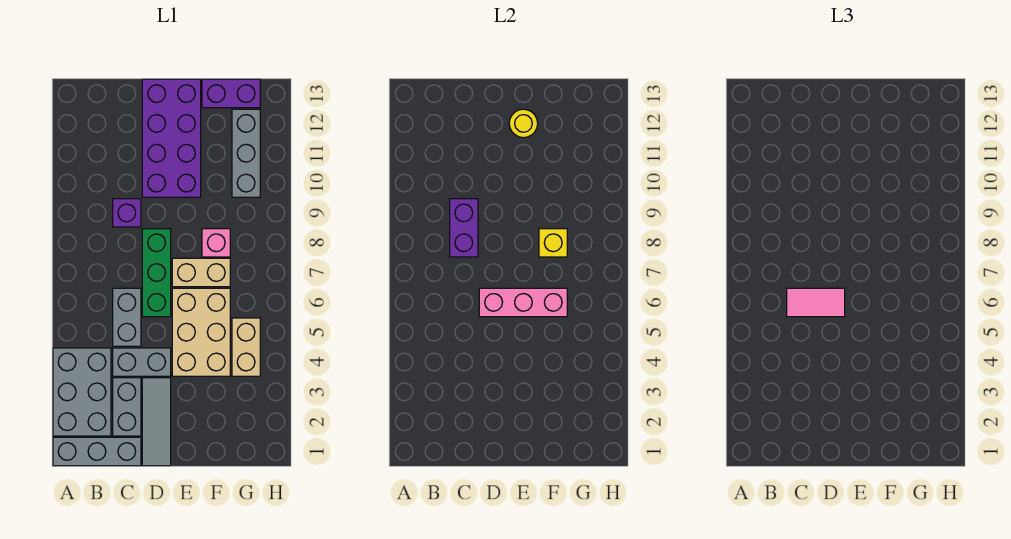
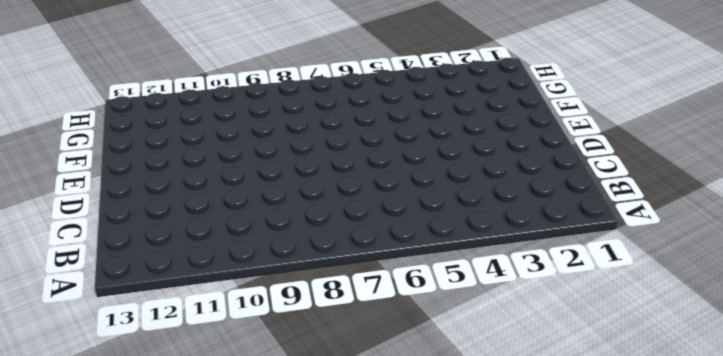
none -> grey 1x3 brick [53,437,141,466]
none -> grey 2x3 brick [53,348,111,436]
none -> grey 1x2 brick [113,378,141,436]

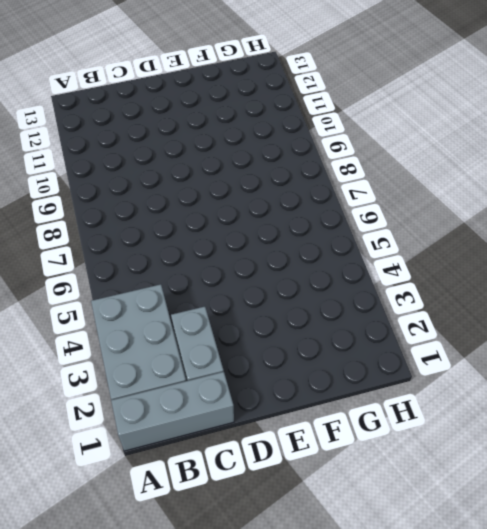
none -> grey 1x2 brick [113,348,171,376]
none -> grey 1x2 brick [113,288,141,346]
none -> purple 1x1 brick [113,199,141,227]

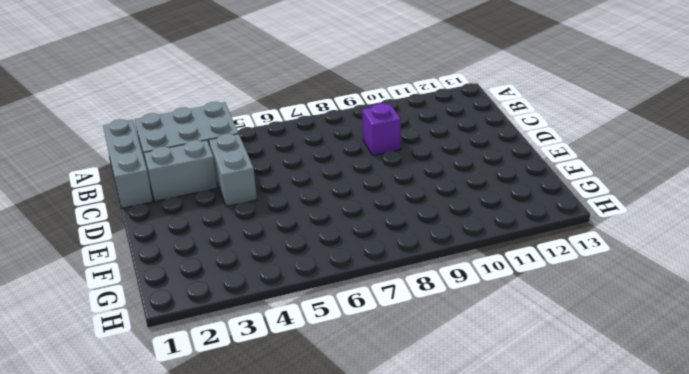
none -> grey 1x2 brick [113,288,141,346]
none -> grey 1x3 tile [142,378,171,466]
none -> green 1x3 brick [142,229,171,317]

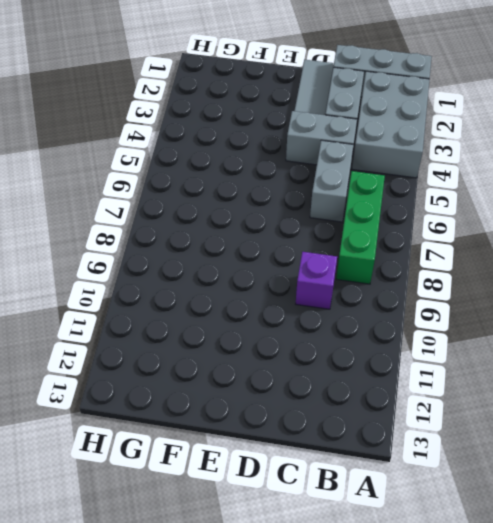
green 1x3 brick [336,171,385,284] -> green 1x3 brick moved to [142,229,171,317]
none -> purple 2x4 brick [142,79,201,197]
none -> tan 2x3 brick [172,288,230,376]
none -> tan 1x2 brick [172,258,230,287]

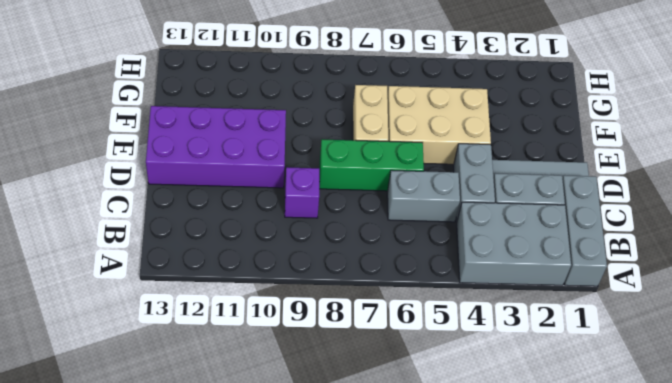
none -> pink 1x1 brick [202,229,230,257]
none -> purple 1x2 brick [202,79,260,108]
none -> tan 1x2 brick [232,318,260,376]

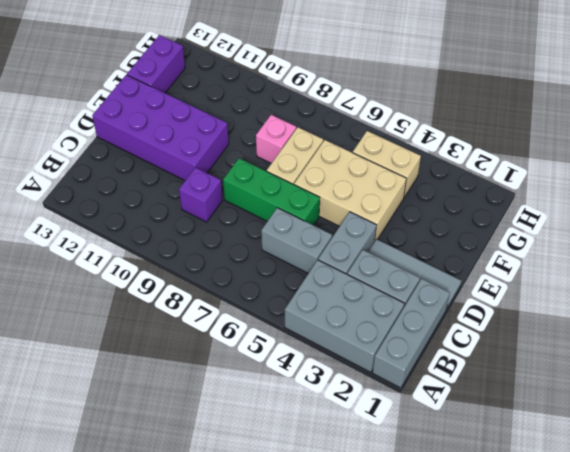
none -> grey 1x3 brick [232,109,260,197]
none -> purple 1x2 brick [450,199,478,257]
none -> pink 1x3 brick [479,288,567,317]

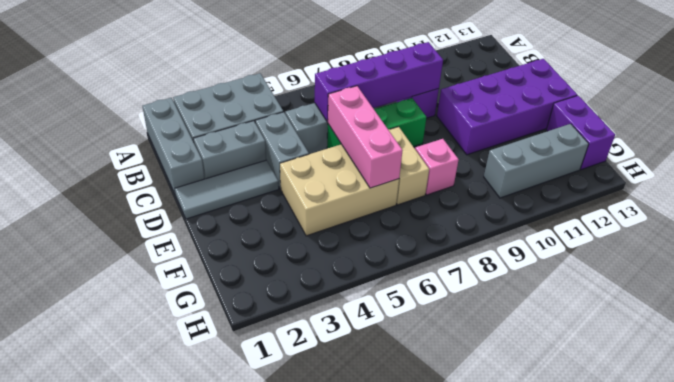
purple 1x4 brick [315,42,443,122] -> purple 1x2 brick [450,199,478,257]
none -> tan 1x2 brick [232,318,260,376]
none -> yellow 1x1 round brick [509,109,538,138]
none -> yellow 1x1 brick [539,229,567,257]

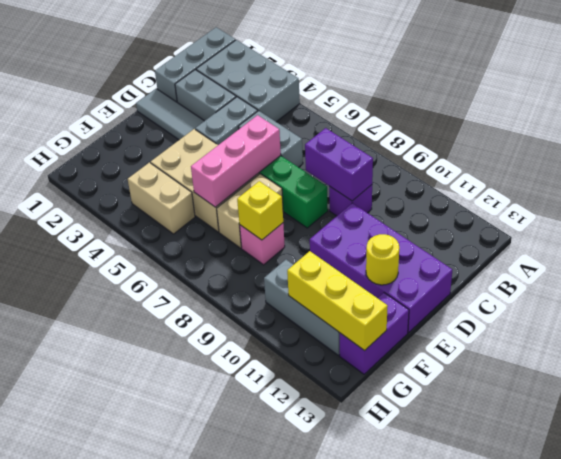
yellow 1x3 brick [287,251,388,351] -> none
none -> pink 1x2 tile [787,288,845,317]

